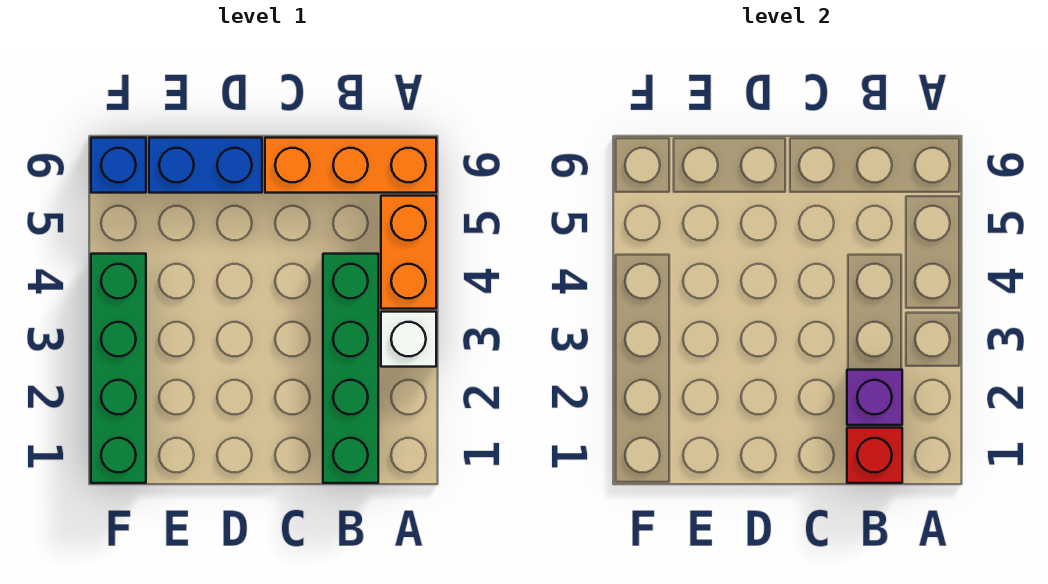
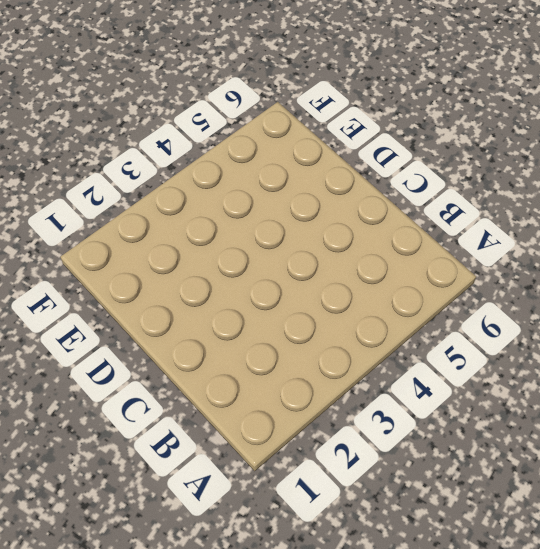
none -> white 1x1 brick [381,312,436,367]
none -> orange 1x2 brick [381,196,436,309]

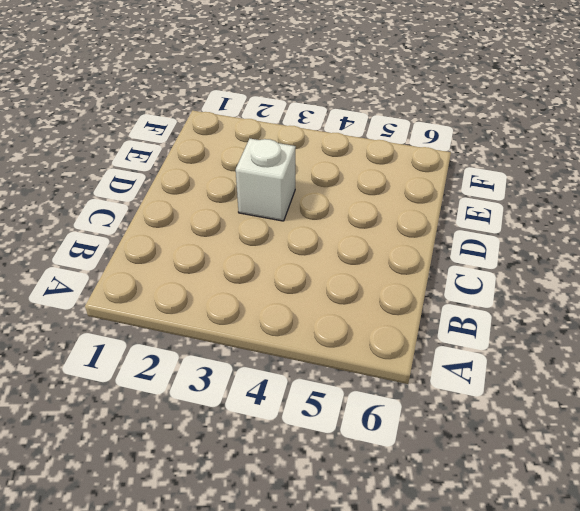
white 1x1 brick [236,139,296,221] -> white 1x1 brick moved to [381,312,436,367]
none -> orange 1x2 brick [381,196,436,309]
none -> orange 1x3 brick [265,138,436,193]

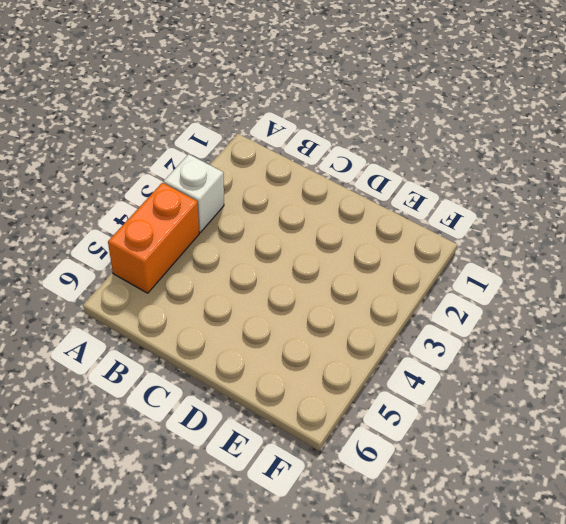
none -> orange 1x3 brick [265,138,436,193]
none -> green 1x4 brick [323,254,378,483]

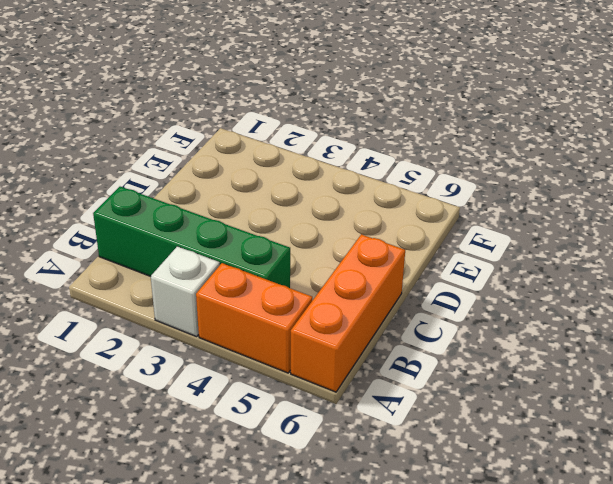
none -> blue 1x2 brick [149,138,262,193]
none -> green 1x4 brick [91,254,146,483]

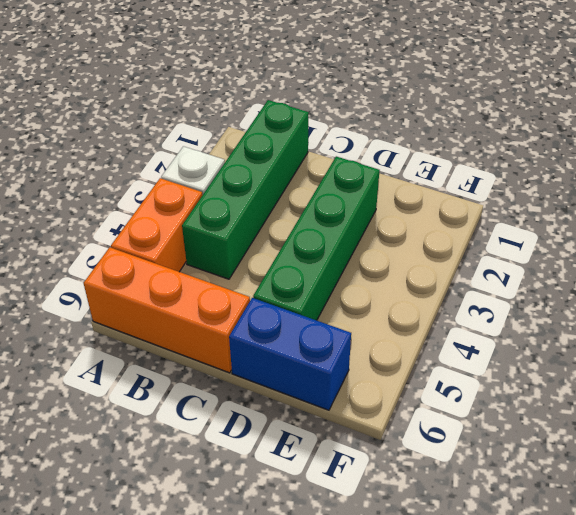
green 1x4 brick [253,156,380,320] -> green 1x4 brick moved to [91,254,146,483]
none -> blue 1x1 brick [91,138,146,193]
none -> red 1x1 brick [847,428,902,483]

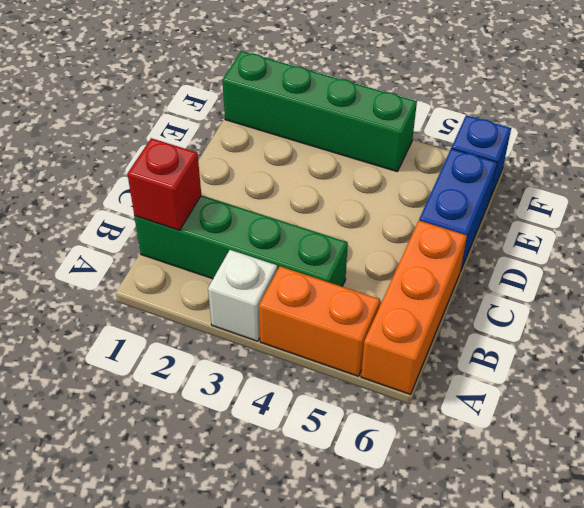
none -> purple 1x1 brick [847,370,902,425]

